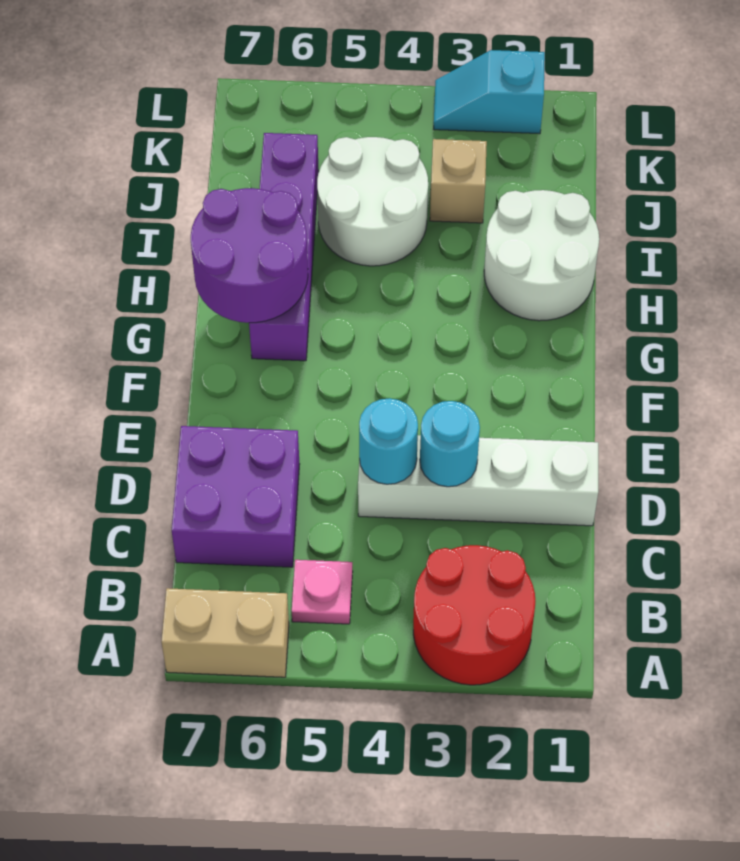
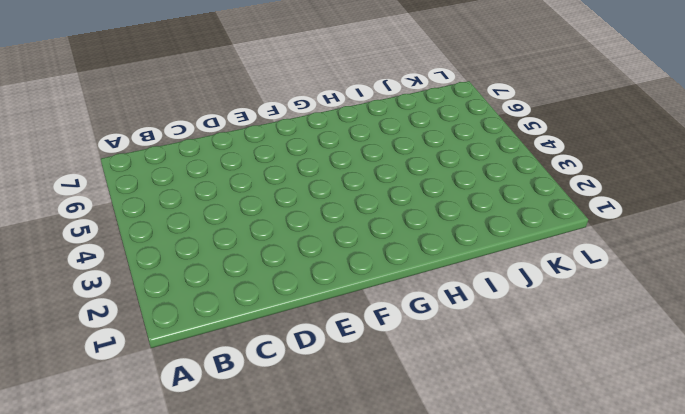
none -> red 2x2 round brick [413,545,535,685]
none -> tan 1x2 brick [161,588,289,677]
none -> pink 1x1 plate [292,560,353,624]

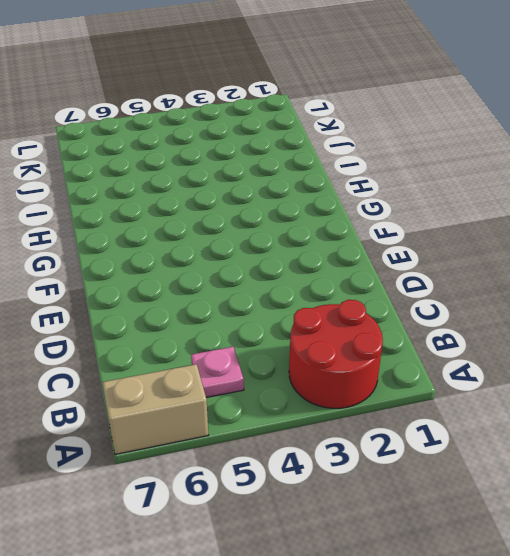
none -> purple 2x2 brick [172,426,300,567]
none -> white 1x4 brick [358,435,598,526]
none -> purple 1x4 brick [249,133,319,361]

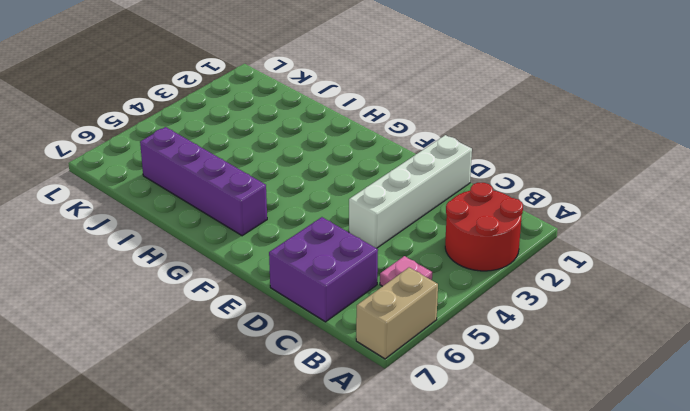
none -> white 2x2 round brick [484,190,599,321]
none -> white 2x2 round brick [317,137,428,266]
none -> tan 1x1 brick [430,139,487,223]

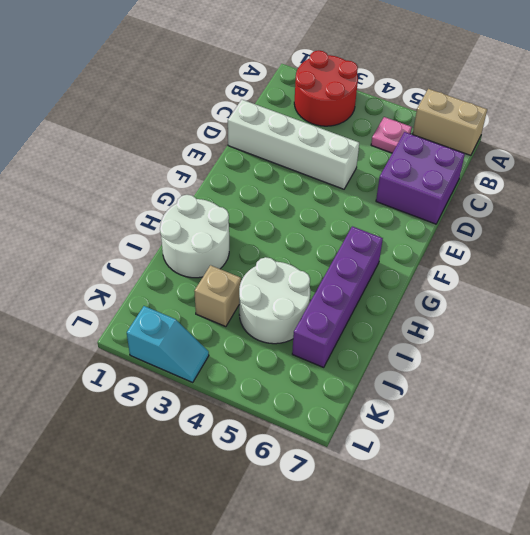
none -> cyan 1x1 round brick [420,401,480,487]
none -> cyan 1x1 round brick [359,398,418,484]
none -> purple 2x2 round brick [191,188,308,323]

